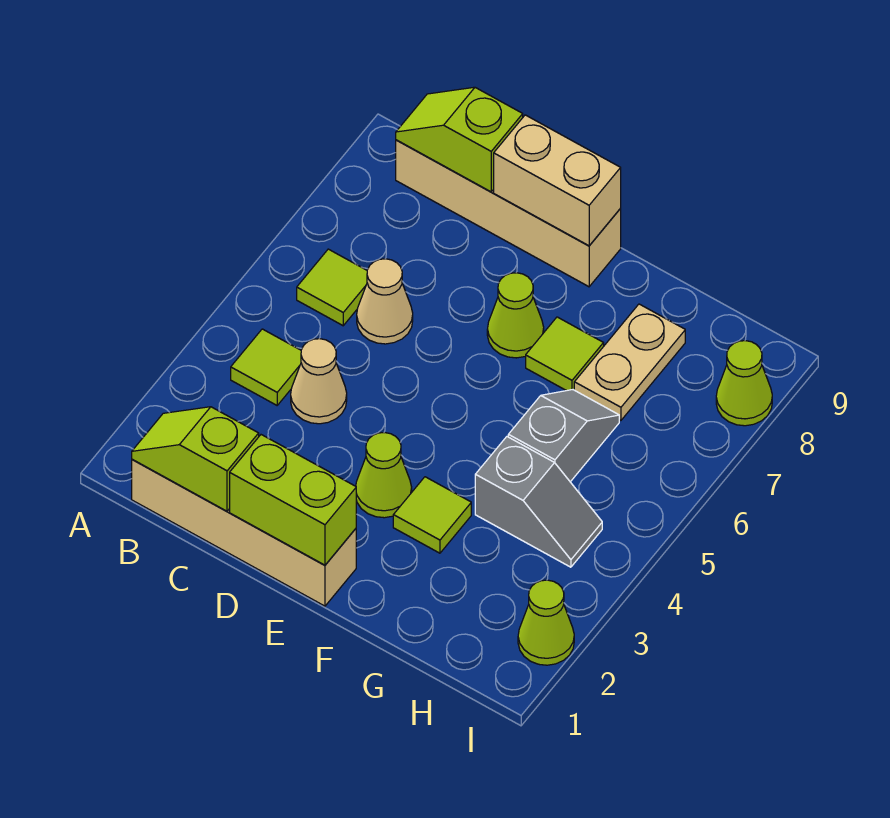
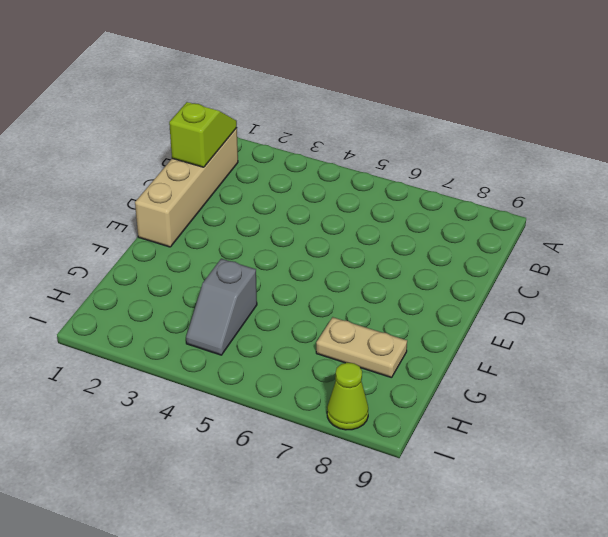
none -> lime 1x1 tile [231,329,301,405]
none -> lime 1x1 tile [297,249,367,326]
none -> tan 1x4 brick [396,140,621,287]

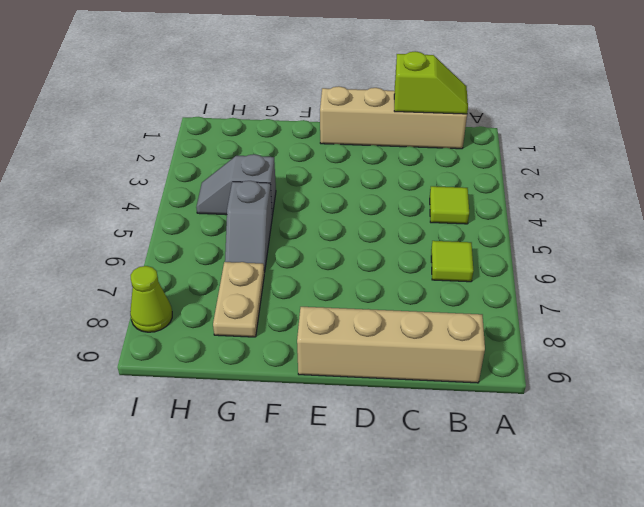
none -> tan 1x1 cone [291,339,347,424]
none -> tan 1x1 cone [357,259,413,344]
none -> lime 1x1 cone [356,433,412,518]

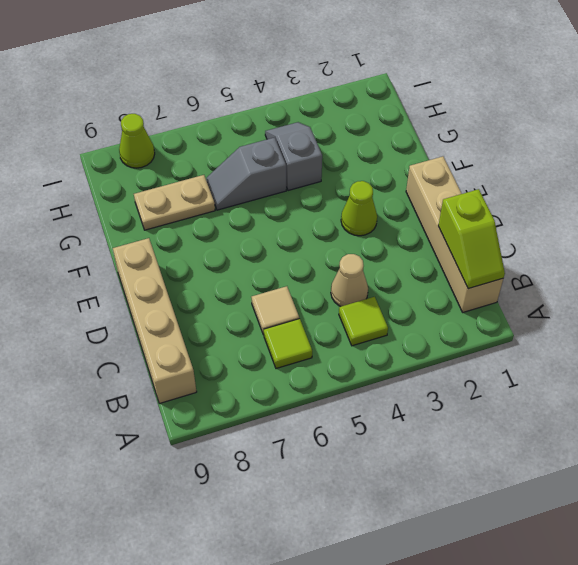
tan 1x1 tile [251,286,299,335] -> tan 1x1 cone [357,259,413,344]
none -> lime 1x1 cone [487,273,544,358]
none -> lime 1x1 tile [393,477,471,553]
none -> lime 1x1 tile [526,317,604,391]

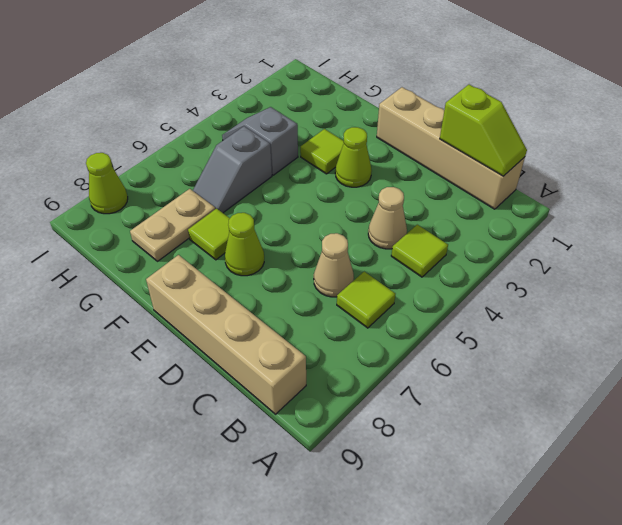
none -> lime 1x1 cone [518,580,574,665]
none -> lime 1x2 slope [396,87,523,192]
none -> lime 1x2 brick [230,435,356,565]

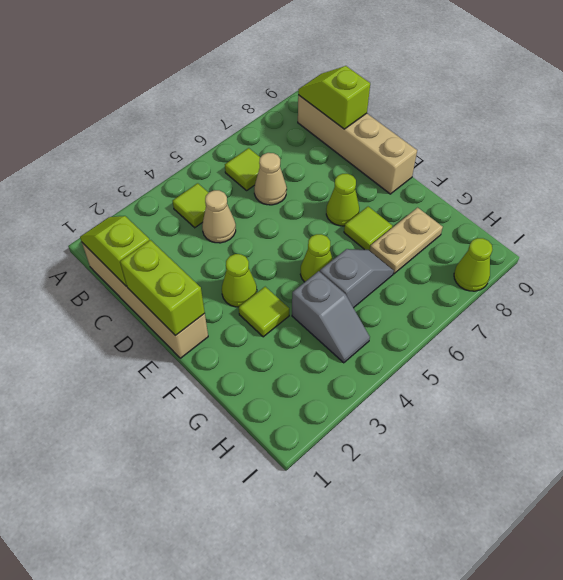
lime 1x1 cone [300,234,333,282] -> lime 1x1 cone moved to [518,580,574,665]
none -> tan 1x2 brick [494,115,621,246]

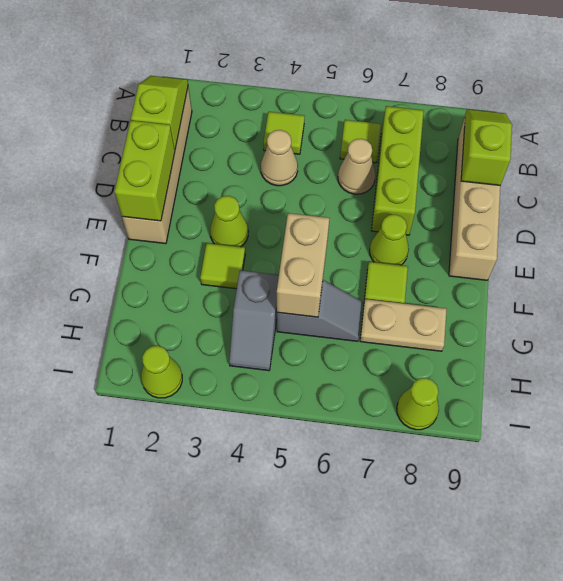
lime 1x3 brick [372,106,424,235] -> none
tan 1x2 brick [277,213,329,317] -> tan 1x2 brick moved to [494,115,621,246]

